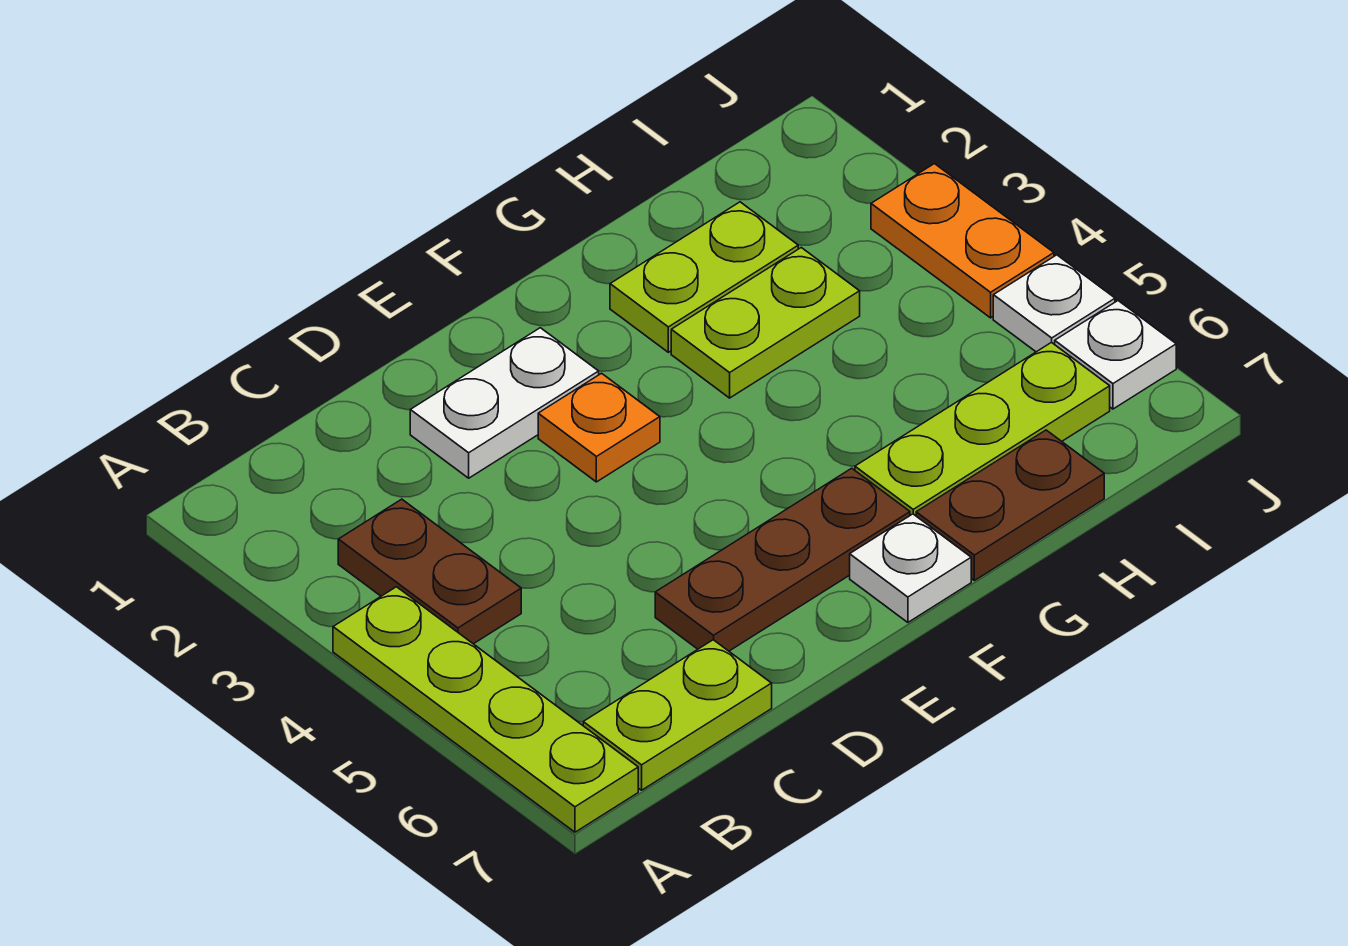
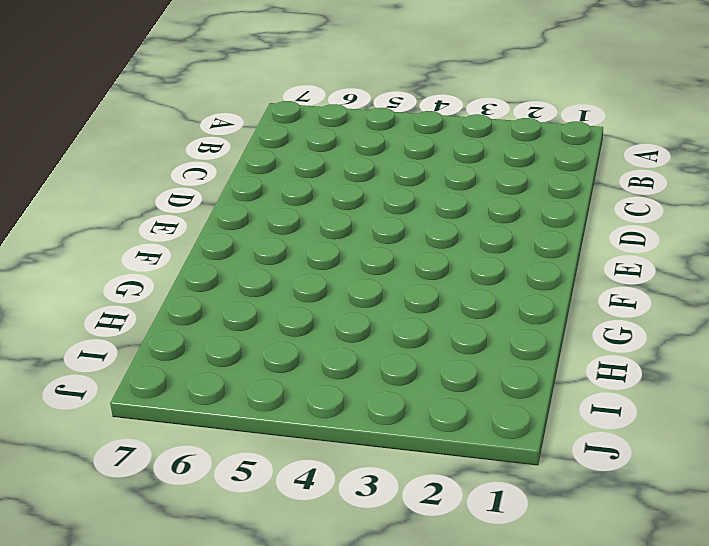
none -> lime 1x4 plate [333,587,638,832]
none -> brown 1x2 plate [338,499,521,644]
none -> lime 1x2 plate [583,640,772,790]

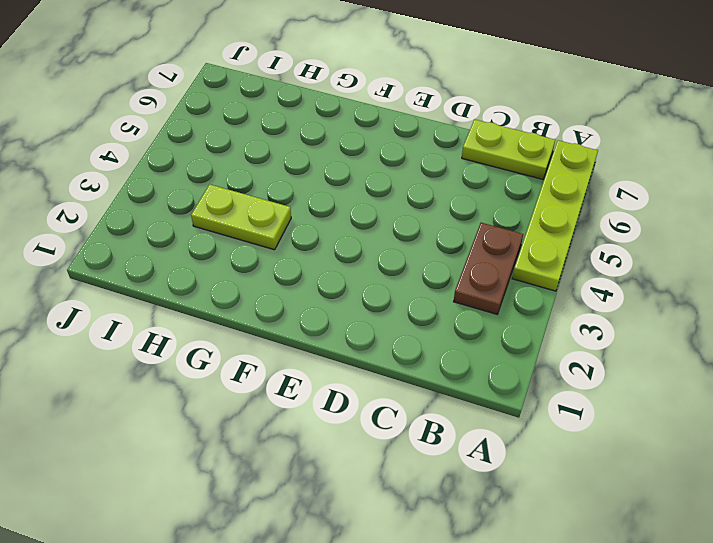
none -> white 1x2 plate [410,328,599,478]
none -> brown 1x3 plate [655,468,910,651]
none -> orange 1x1 plate [538,373,660,482]

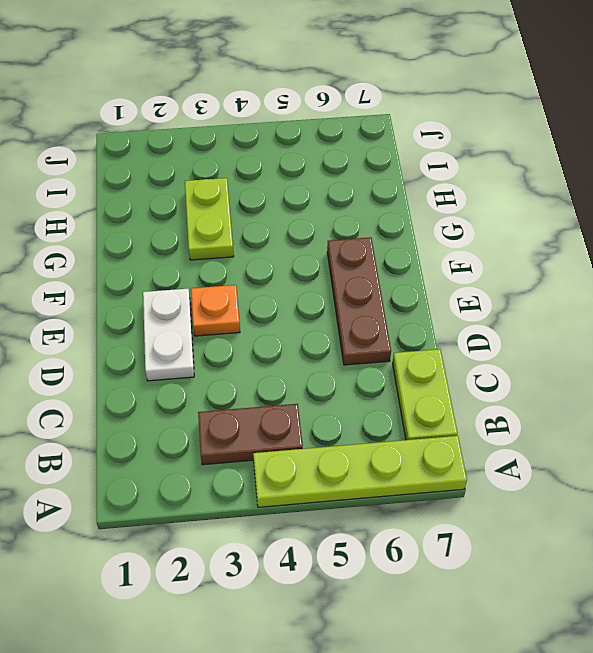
none -> white 1x1 plate [850,514,971,622]
none -> lime 1x2 plate [610,202,798,352]
none -> lime 1x3 plate [855,342,1110,516]

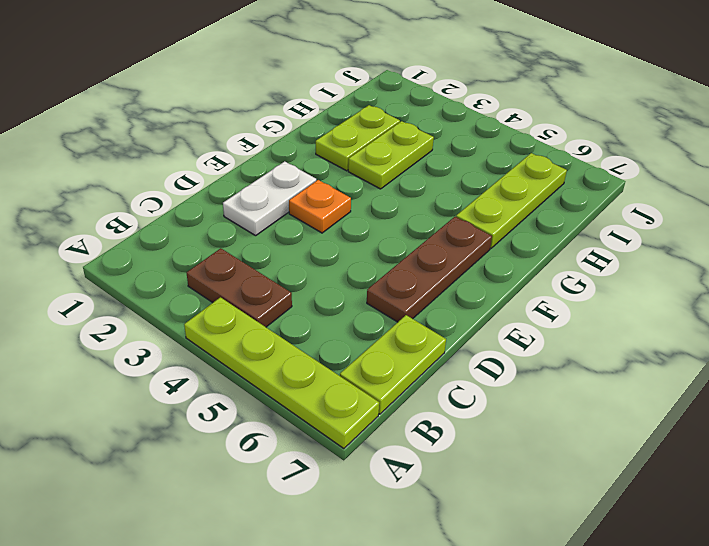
none -> white 1x1 plate [850,514,971,622]
none -> brown 1x2 plate [916,430,1104,581]
none -> orange 1x2 plate [871,164,1054,318]

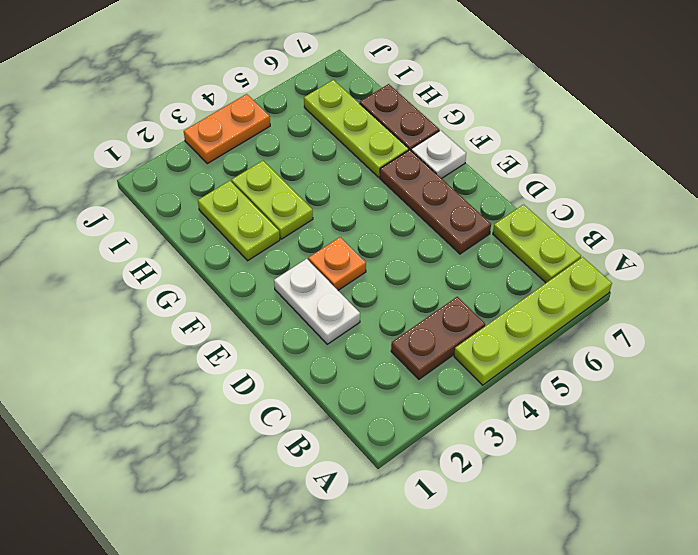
none -> white 1x1 plate [993,255,1115,352]
none -> white 1x1 plate [1055,301,1176,409]

